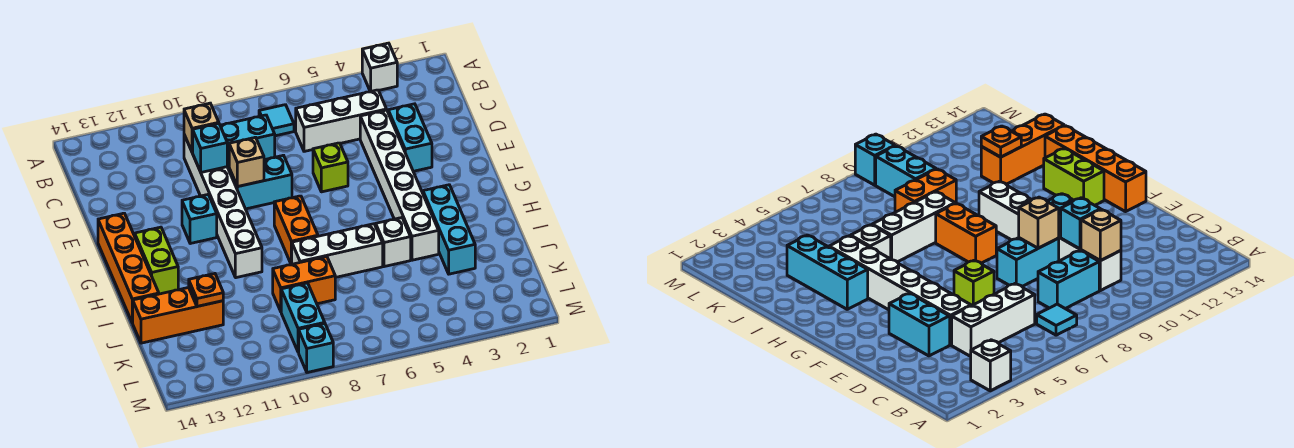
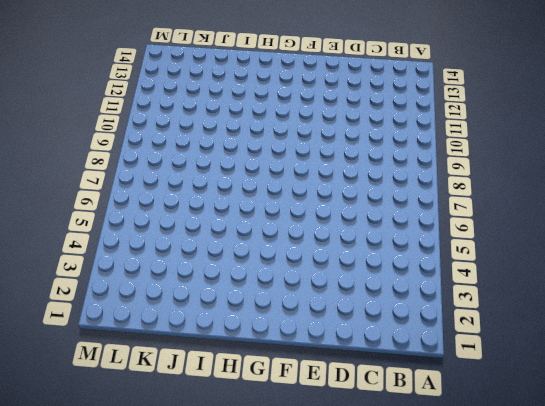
none -> white 1x1 brick [362,43,397,91]
none -> cyan 1x1 tile [259,105,294,136]
none -> white 1x3 brick [296,90,387,151]

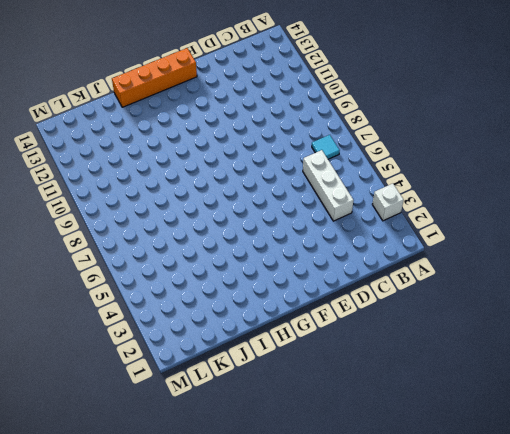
none -> cyan 1x2 brick [220,115,275,169]
none -> white 1x6 brick [184,135,262,278]
none -> cyan 1x2 brick [388,104,432,171]

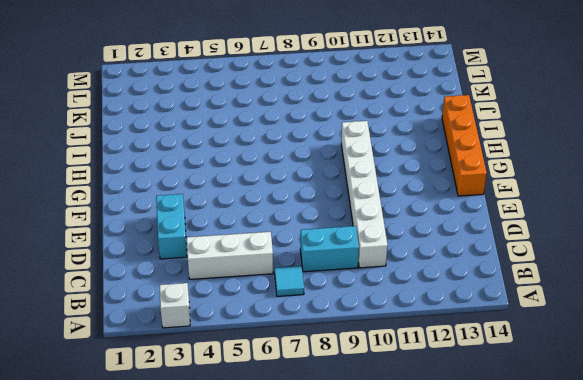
none -> white 1x6 brick [360,110,439,260]
none -> lime 1x1 brick [313,143,348,192]
none -> cyan 1x2 brick [229,155,292,209]

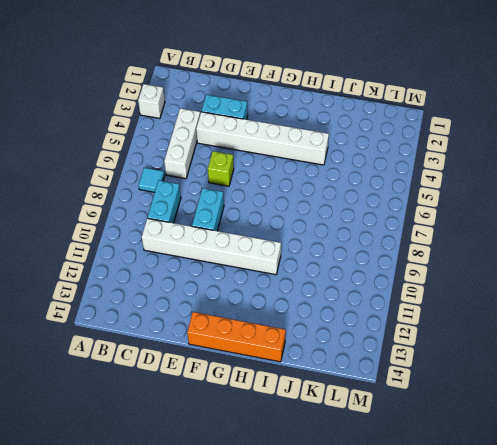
none -> cyan 1x1 brick [182,195,217,244]
none -> orange 1x2 brick [274,196,318,264]
none -> lime 1x2 brick [135,227,178,294]

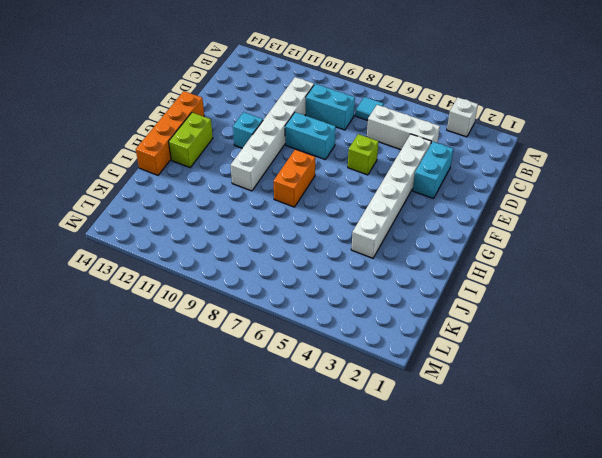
none -> cyan 1x3 brick [423,185,475,274]
none -> white 1x1 brick [376,218,411,267]
none -> white 1x3 brick [292,224,383,278]

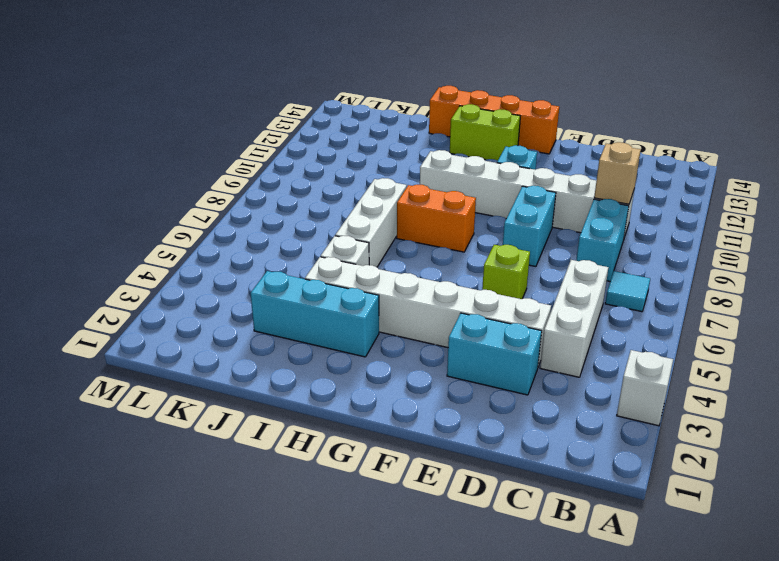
none -> orange 1x2 brick [273,257,335,311]
none -> orange 1x3 brick [133,288,223,343]
none -> cyan 1x2 brick [281,283,325,352]

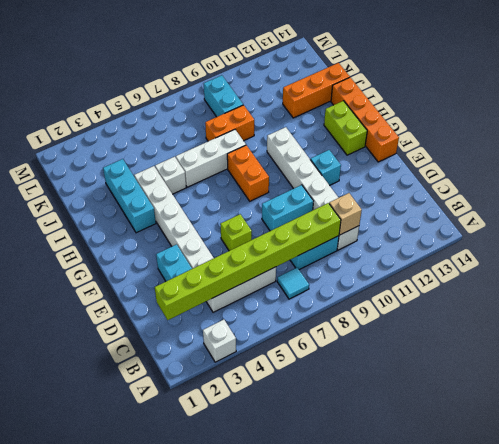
lime 1x8 brick [155,203,341,320] -> none
none -> cyan 1x1 brick [299,324,333,372]
none -> cyan 1x1 brick [193,124,227,172]
none -> tan 1x1 brick [229,137,264,187]

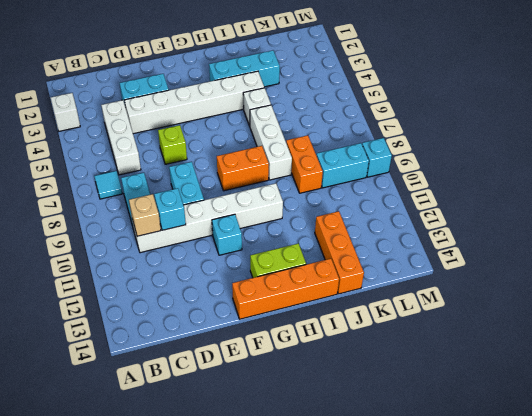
none -> tan 1x1 brick [229,137,264,187]
none -> orange 1x1 plate [189,274,223,306]

